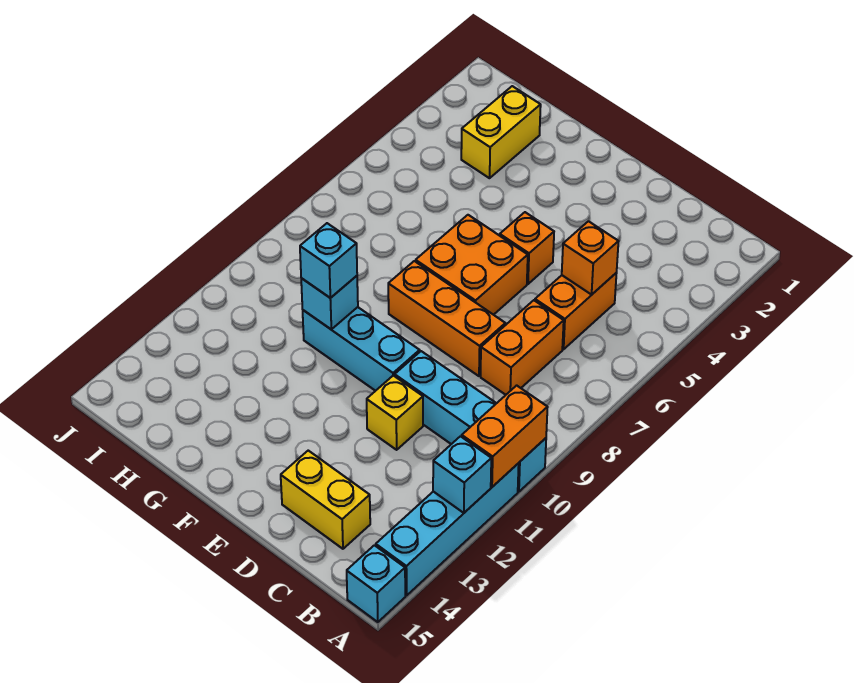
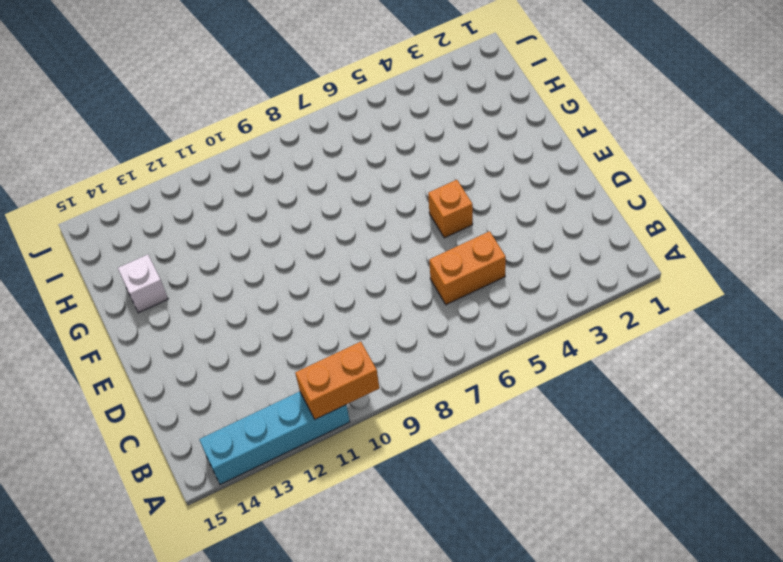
white 1x1 brick [118,255,168,313] -> none
none -> cyan 1x4 brick [395,351,546,492]
none -> cyan 1x1 brick [347,545,405,622]
none -> orange 1x2 brick [481,300,564,395]

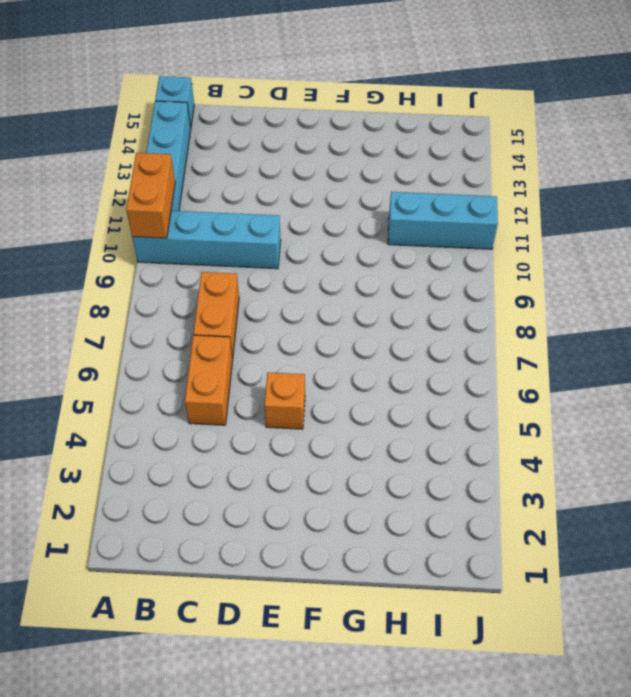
cyan 1x3 brick [388,192,498,249] -> cyan 1x3 brick moved to [303,307,420,391]
none -> yellow 1x2 brick [281,451,370,549]
none -> orange 1x3 brick [388,261,505,376]
none -> yellow 1x1 brick [367,376,423,450]

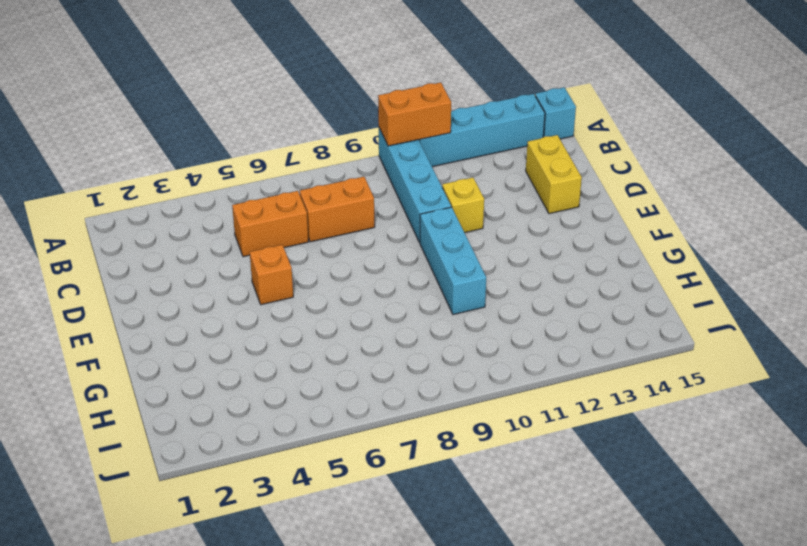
none -> orange 1x3 brick [388,261,505,376]
none -> orange 2x2 brick [416,215,528,315]
none -> yellow 1x2 brick [461,86,541,178]

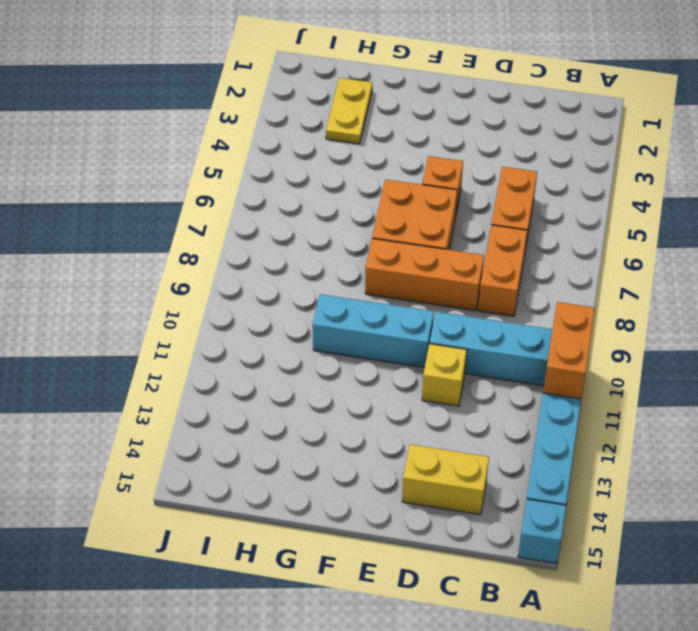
yellow 1x2 plate [326,78,372,144] -> yellow 1x2 brick [461,86,541,178]
none -> cyan 1x1 brick [433,436,491,513]
none -> orange 1x1 brick [562,221,619,295]
none -> cyan 1x1 brick [301,276,358,329]

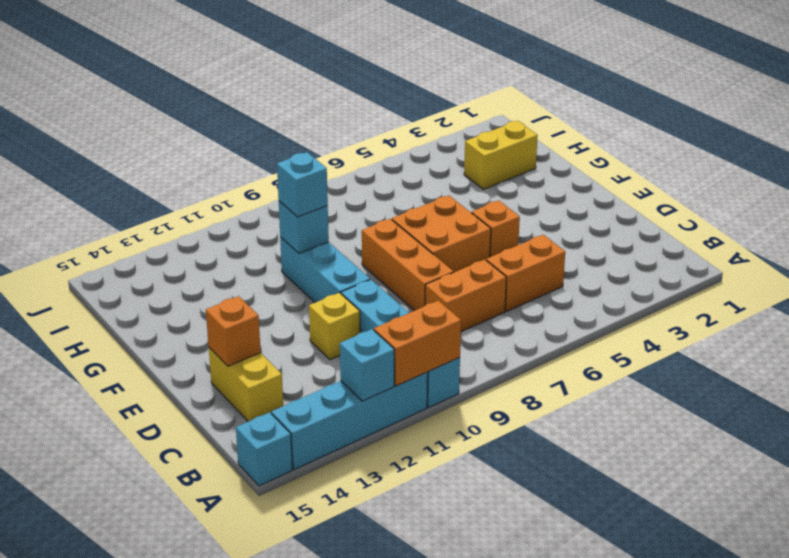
orange 1x1 brick [206,296,261,366] -> orange 1x1 brick moved to [562,221,619,295]

